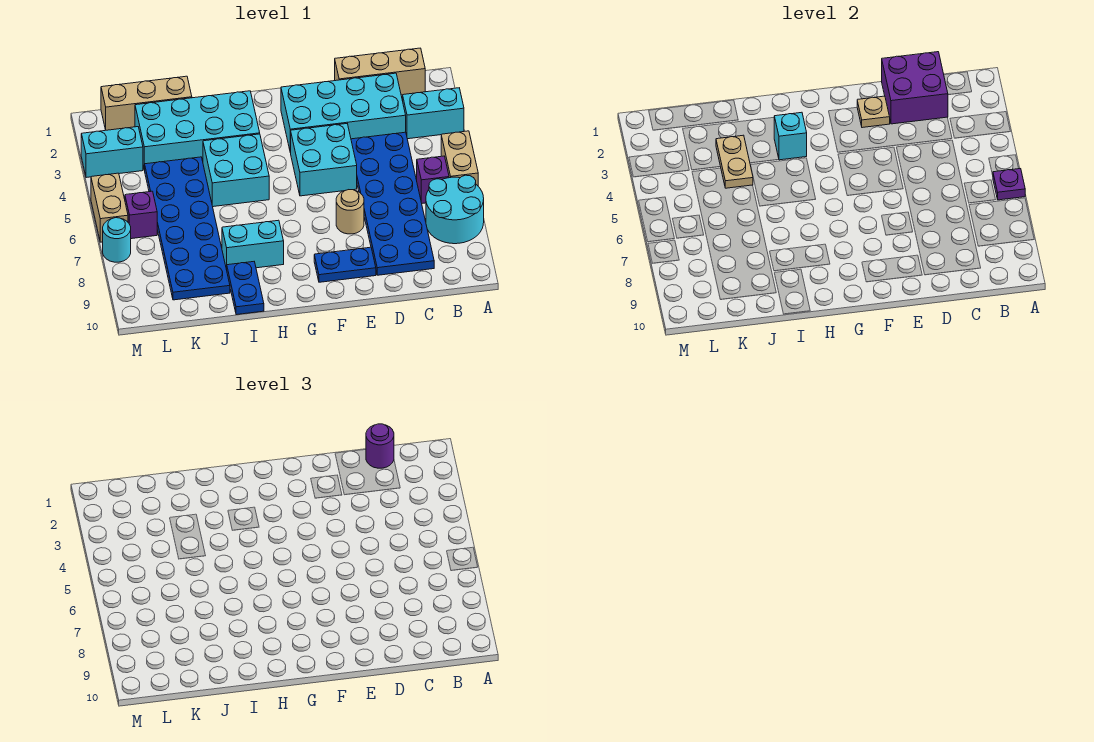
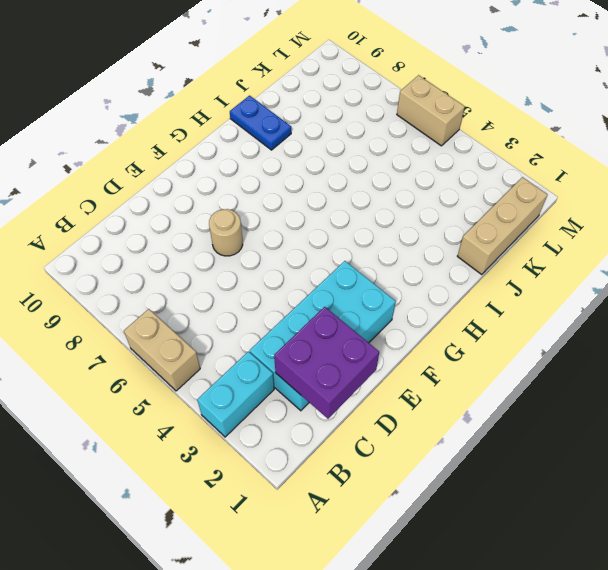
none -> cyan 2x2 round brick [426,175,484,244]
none -> tan 1x3 brick [335,48,425,95]
none -> purple 1x1 brick [417,156,449,203]

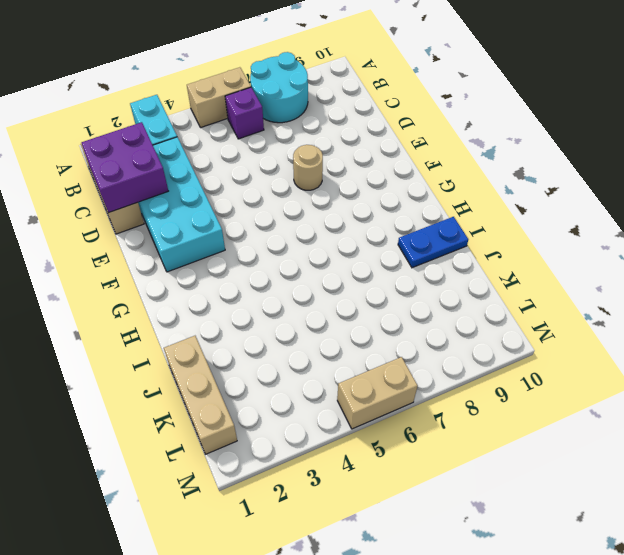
none -> blue 2x6 plate [351,132,434,275]
none -> cyan 2x2 brick [291,124,357,196]
none -> blue 1x2 plate [314,247,376,282]

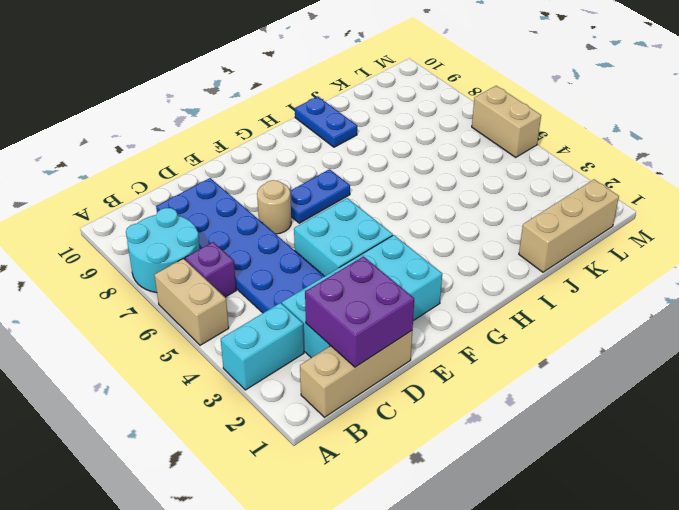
blue 1x2 plate [290,169,350,223] -> blue 1x2 plate moved to [314,247,376,282]
none -> cyan 2x4 brick [135,91,260,170]
none -> cyan 2x2 brick [203,134,269,207]
none -> cyan 1x2 brick [222,220,284,270]

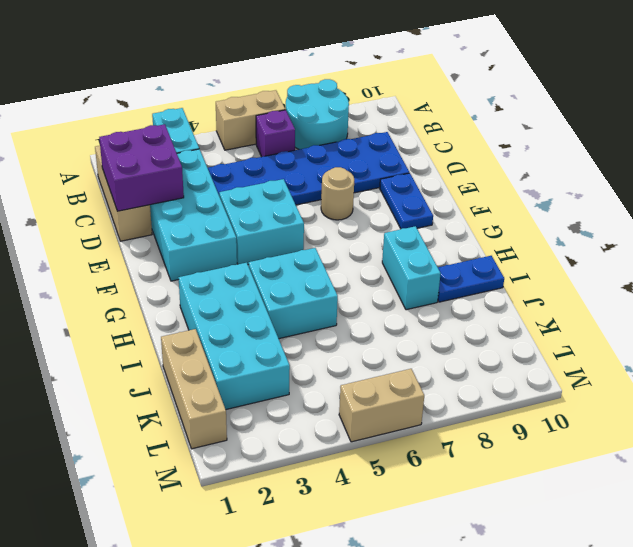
none -> blue 2x6 plate [145,157,230,300]
none -> cyan 1x2 brick [81,127,143,178]
none -> purple 1x1 brick [125,191,157,239]

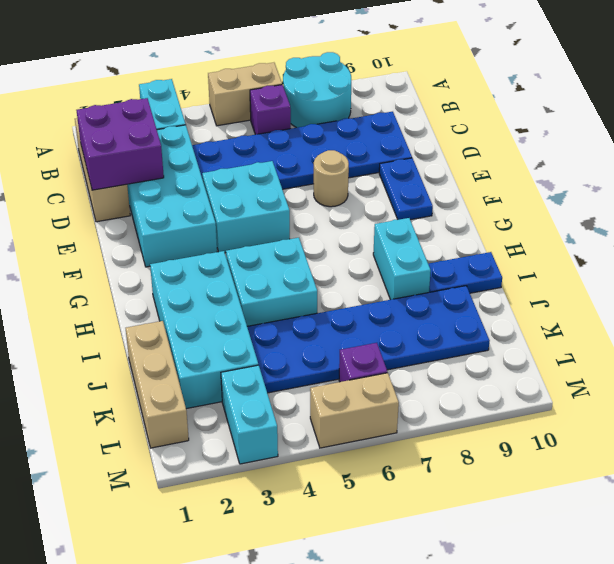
none -> cyan 1x1 round brick [103,218,131,262]
none -> purple 1x1 plate [993,169,1025,200]
none -> tan 1x1 plate [857,96,890,128]

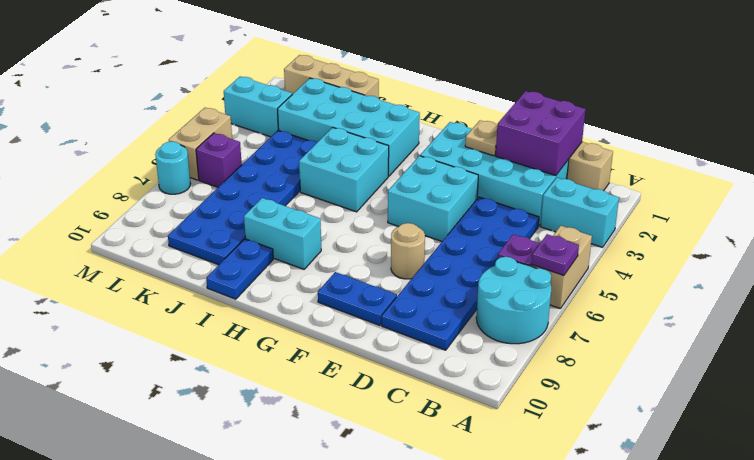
none -> cyan 1x1 brick [774,112,807,160]
none -> tan 1x2 plate [716,135,753,188]
none -> purple 1x1 round brick [366,424,394,468]

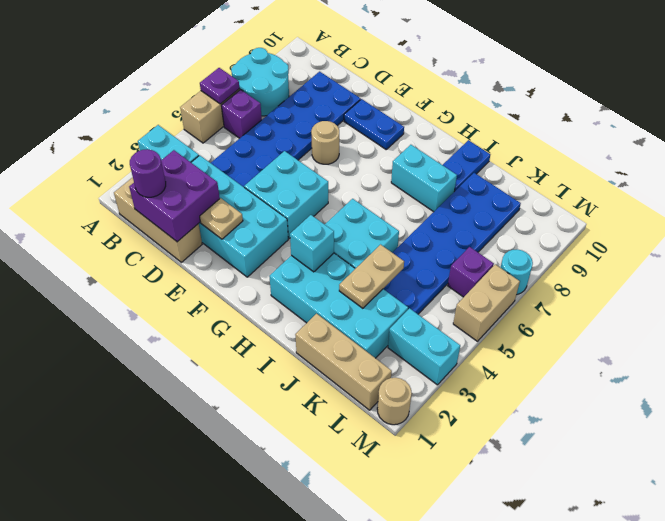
tan 1x1 round brick [377,378,412,425] -> none

